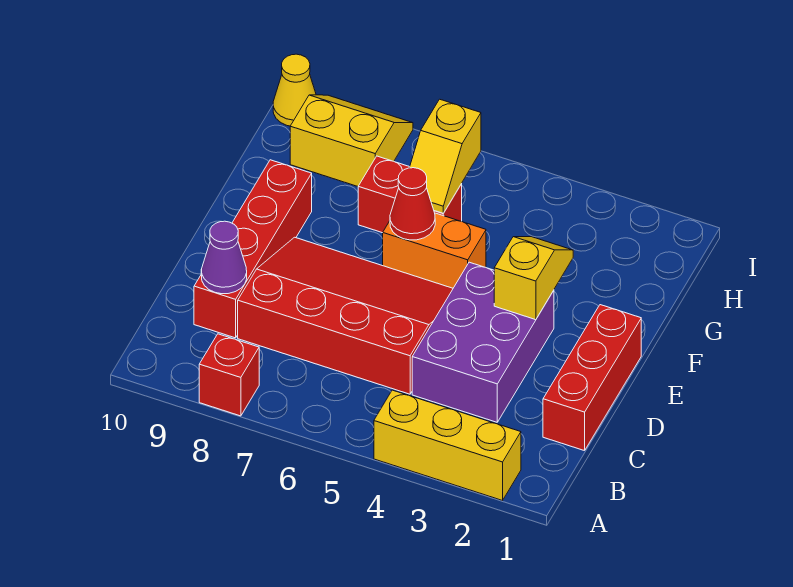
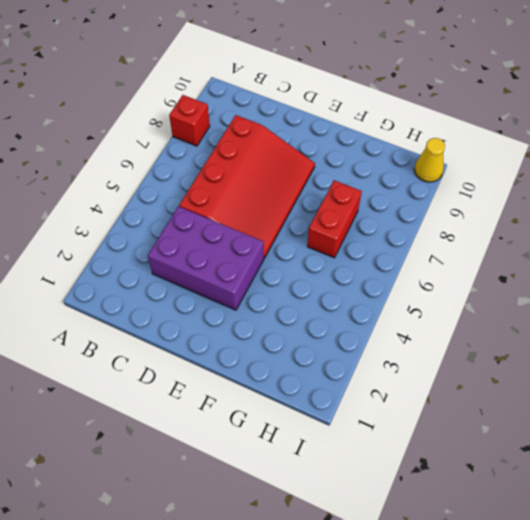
none -> yellow 1x3 brick [374,390,521,500]
none -> red 1x3 brick [543,305,641,451]
none -> red 1x4 brick [194,160,312,338]

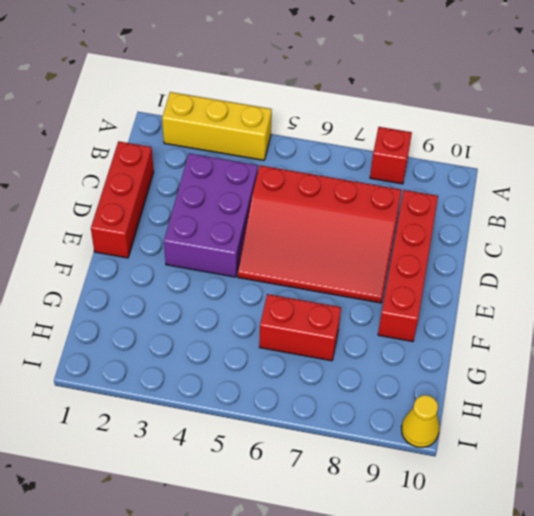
none -> orange 1x2 brick [383,213,486,288]
none -> yellow 2x2 slope [290,95,413,186]
none -> purple 1x1 cone [201,221,247,294]

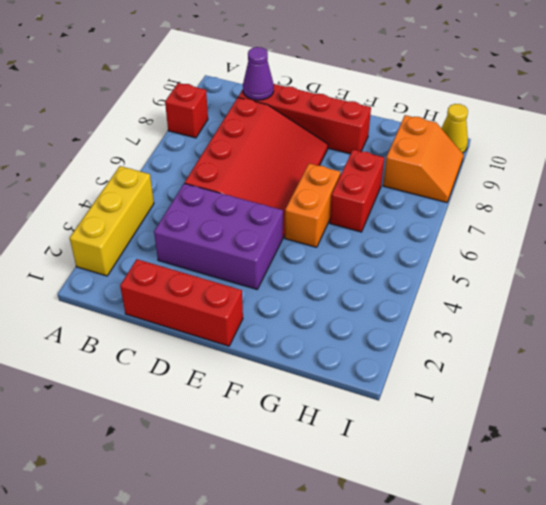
orange 2x2 slope [383,115,464,203] -> yellow 2x2 slope [290,95,413,186]
none -> yellow 1x2 slope [494,237,573,320]
none -> red 1x1 cone [390,168,435,240]
none -> yellow 1x2 slope [410,99,481,213]

